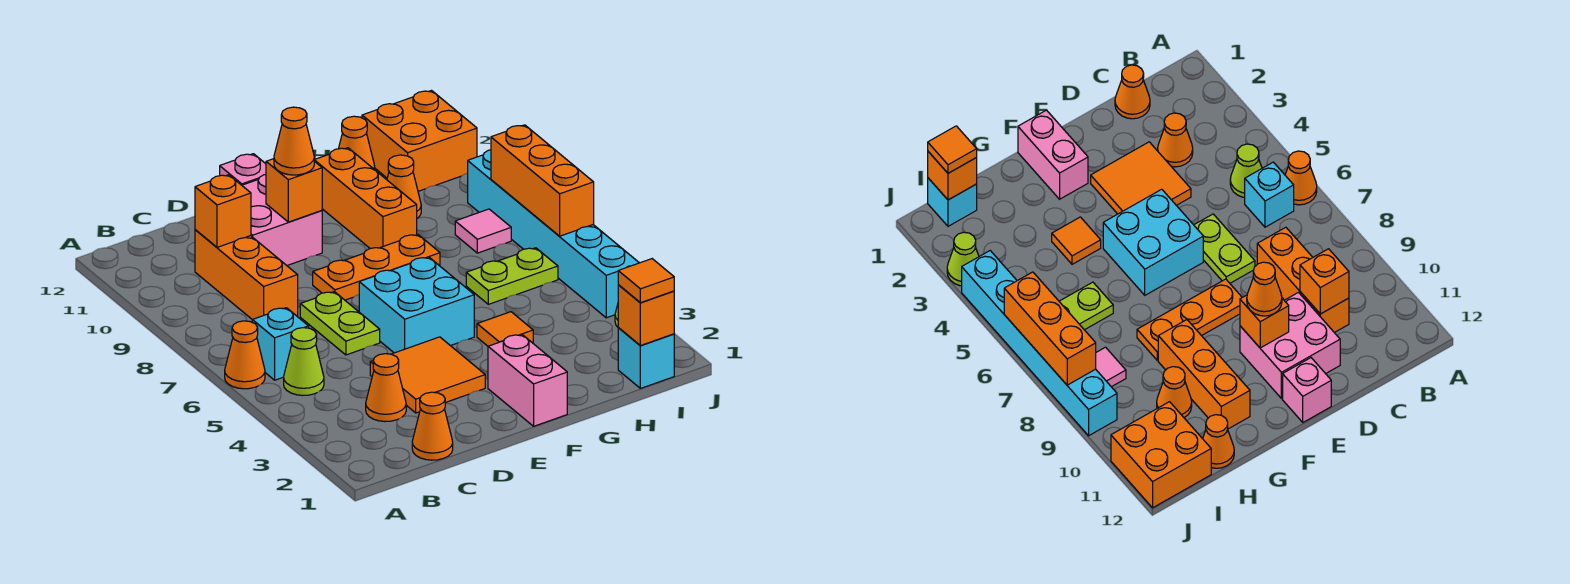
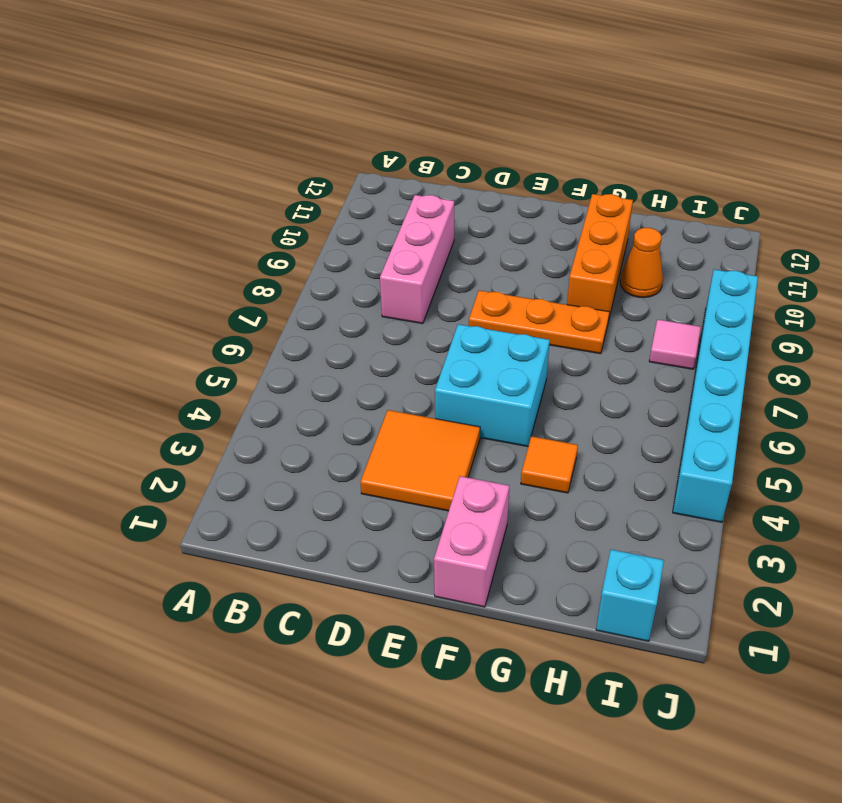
pink 1x3 brick [380,195,454,324] -> orange 1x3 brick [195,230,298,320]
none -> orange 1x1 cone [225,321,265,389]
none -> lime 1x1 cone [284,328,324,395]
none -> cyan 1x1 brick [252,308,309,380]

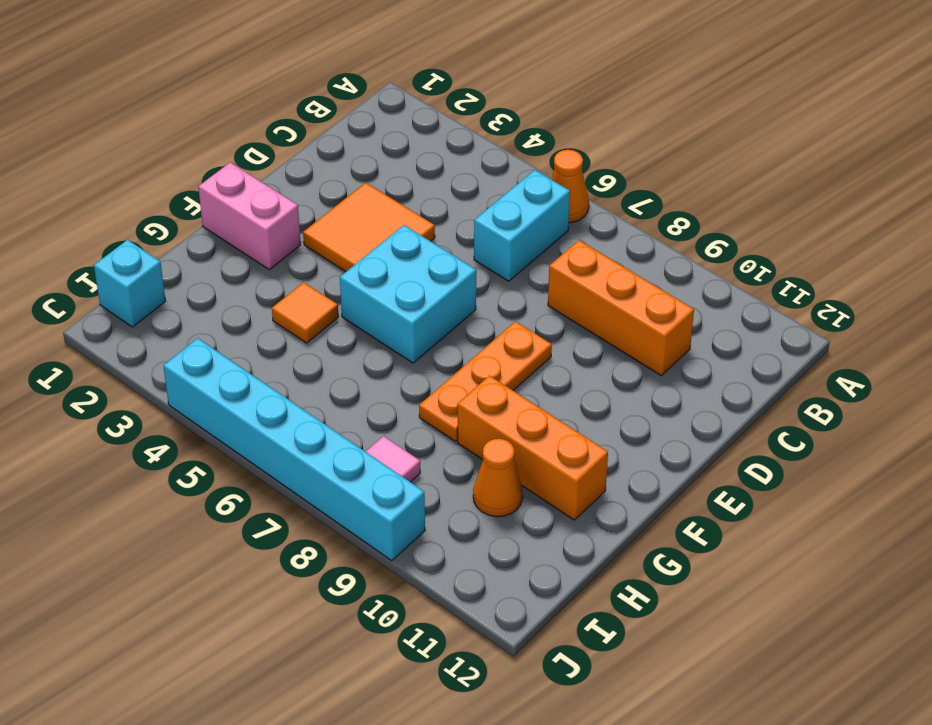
cyan 1x2 brick [474,170,570,281] -> cyan 1x1 brick [252,308,309,380]
none -> lime 1x1 cone [284,328,324,395]
none -> orange 1x1 cone [412,392,453,460]
none -> orange 1x1 cone [366,354,406,422]

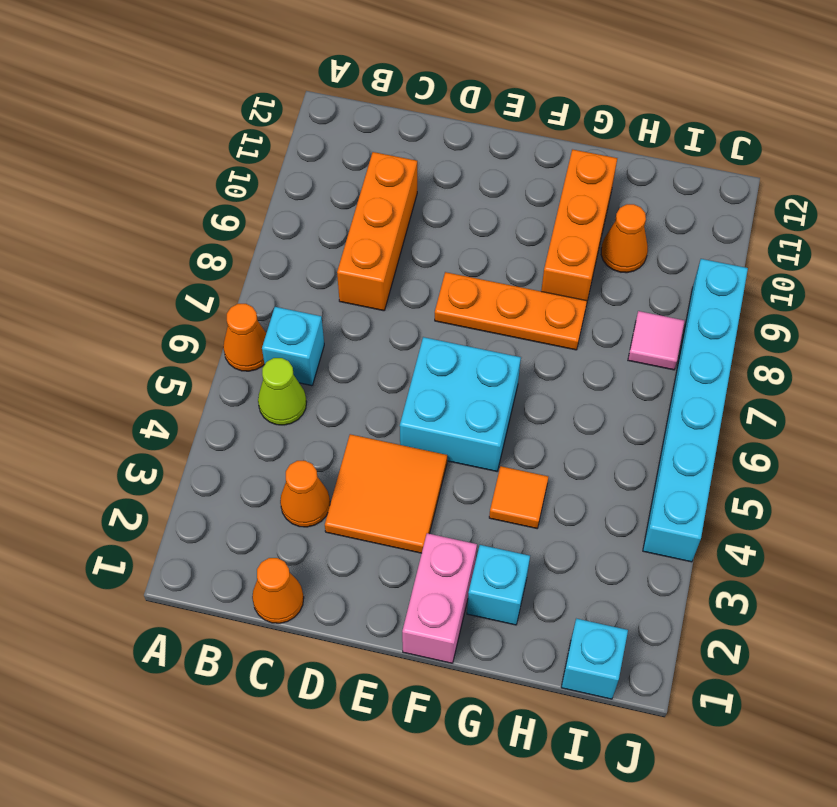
cyan 1x1 brick [467,545,530,625] -> none
none -> lime 1x2 plate [300,292,380,355]
none -> pink 2x2 brick [242,174,322,265]
none -> pink 1x1 brick [220,154,266,185]

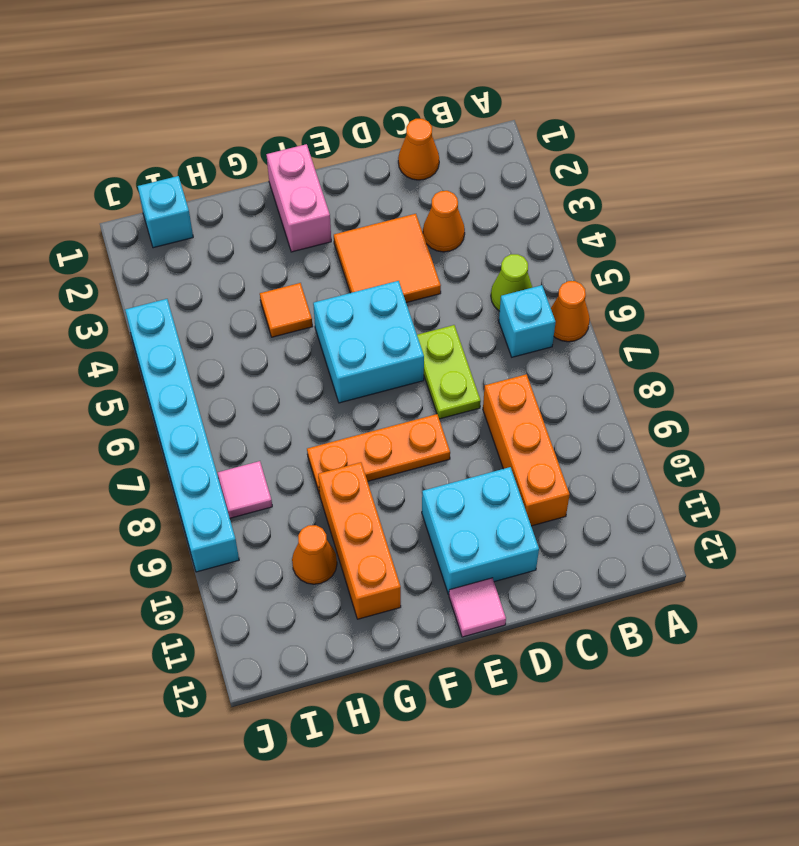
cyan 2x2 brick [422,467,539,594] -> pink 2x2 brick [242,174,322,265]
pink 1x1 tile [449,578,506,637] -> pink 1x1 brick [220,154,266,185]
none -> lime 1x2 plate [466,248,558,304]
none -> orange 1x1 cone [339,116,375,170]
none -> orange 2x2 brick [362,91,477,191]

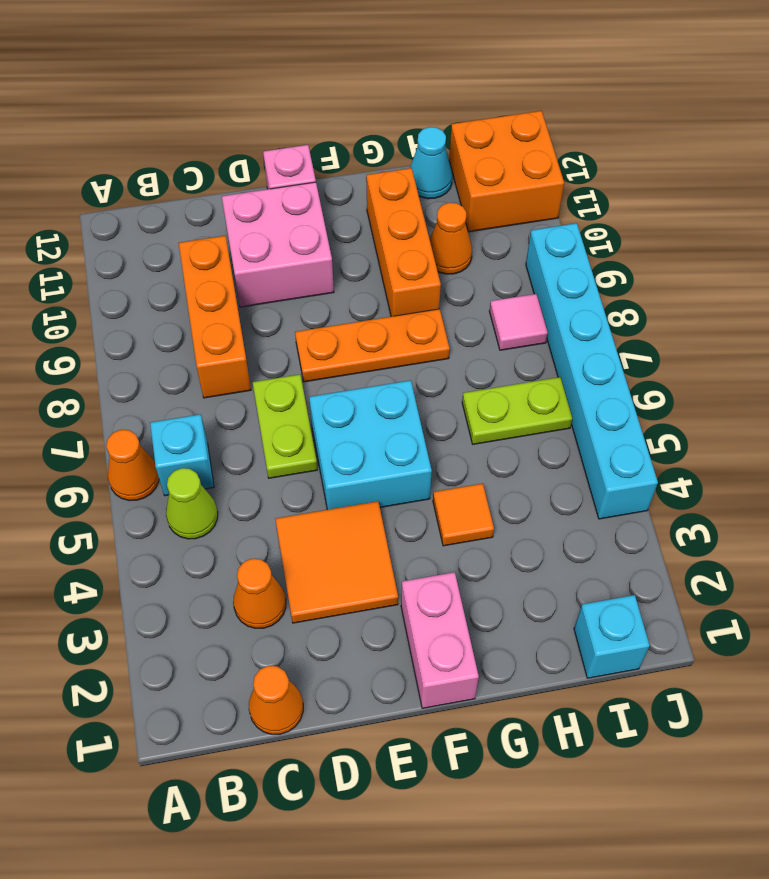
cyan 1x1 cone [410,127,452,199] -> orange 1x1 cone [339,116,375,170]
none -> lime 1x1 cone [947,232,979,286]
none -> orange 1x1 brick [195,175,251,247]
none -> orange 1x1 brick [266,159,322,222]

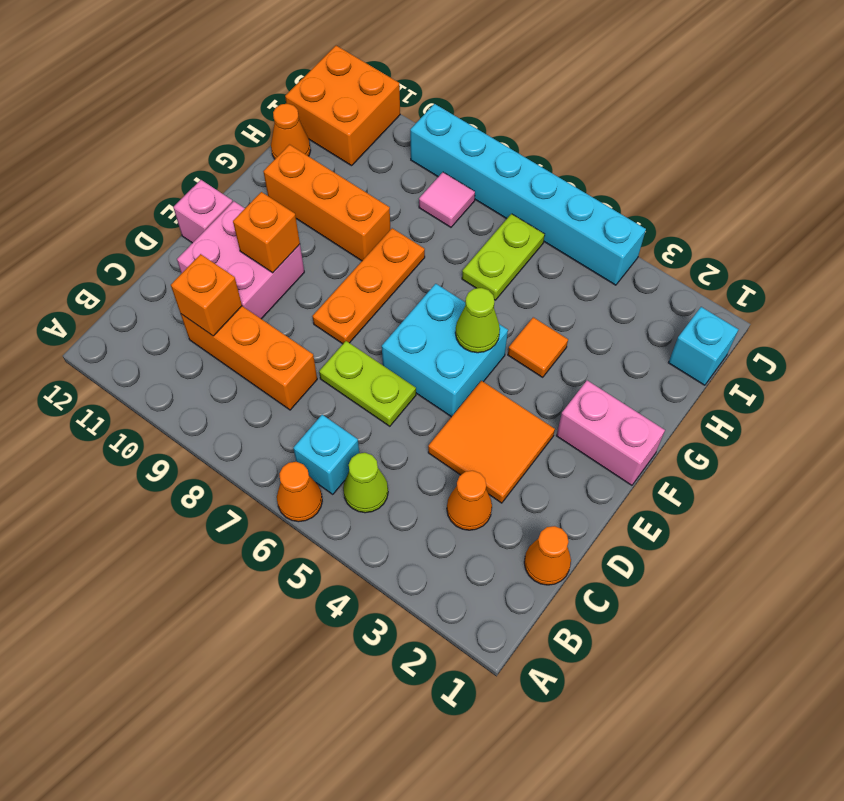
lime 1x1 cone [455,288,500,353] -> lime 1x1 cone moved to [947,232,979,286]
none -> orange 1x1 cone [387,155,421,218]
none -> orange 1x1 brick [618,285,674,346]
none -> orange 1x3 brick [491,125,594,236]

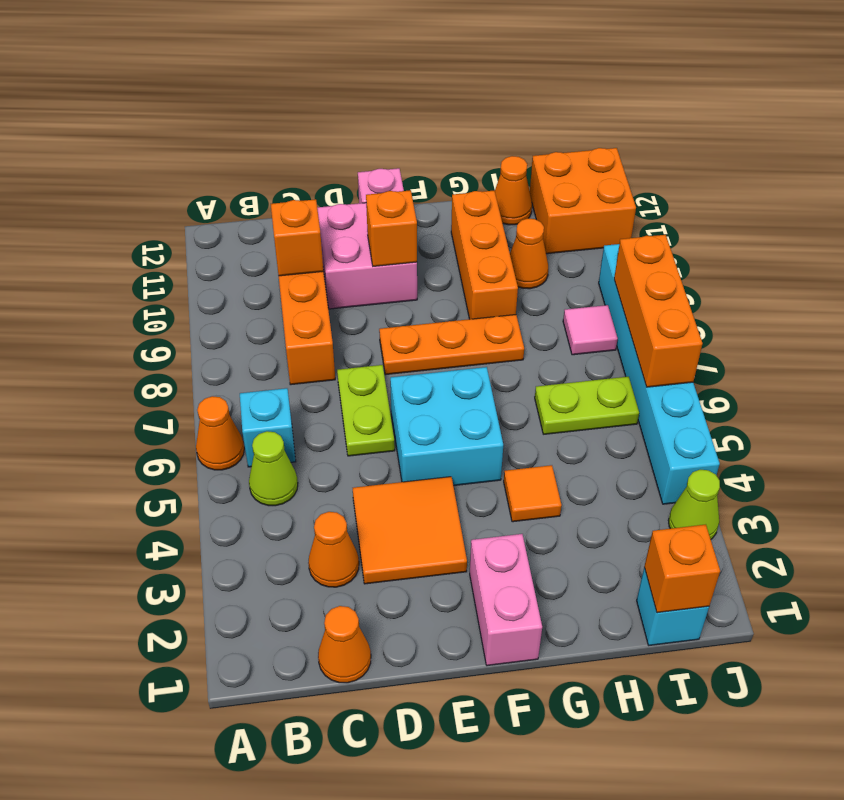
none -> orange 1x1 cone [274,107,314,175]
none -> orange 1x1 tile [618,259,674,303]

